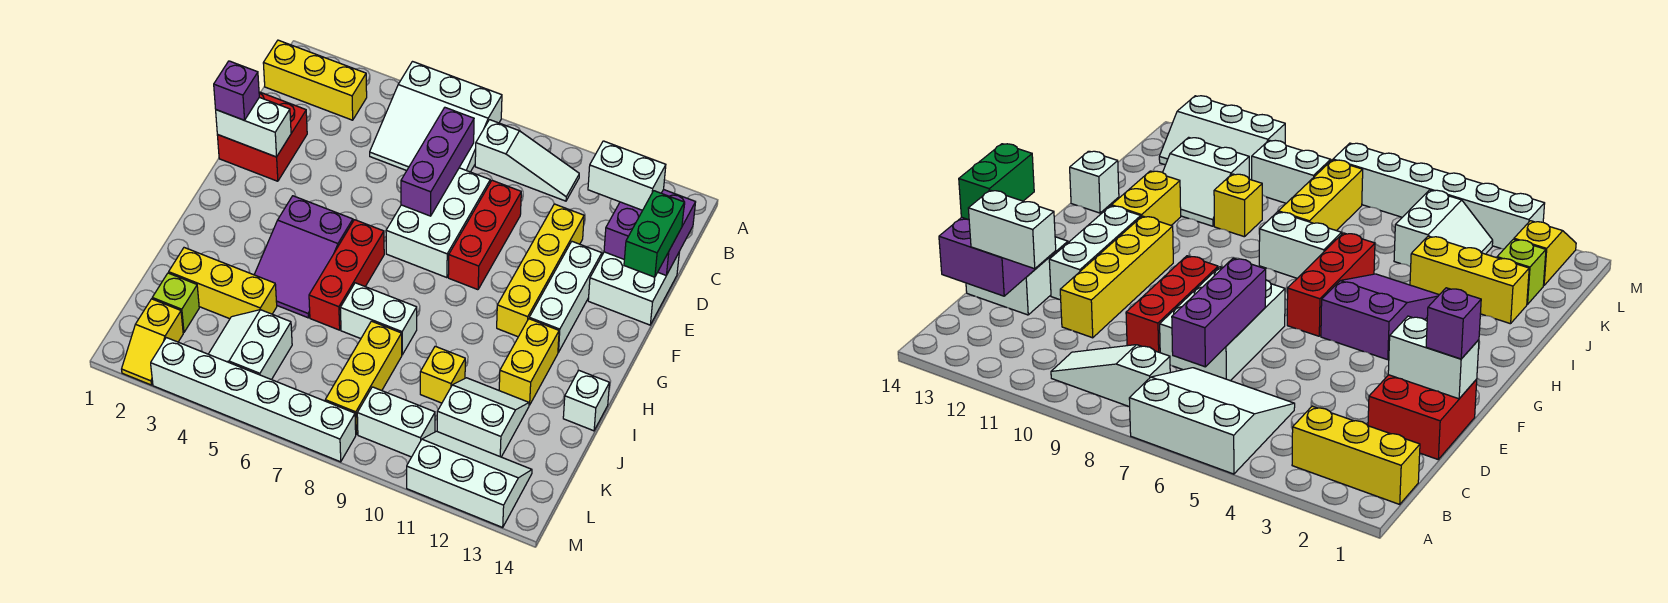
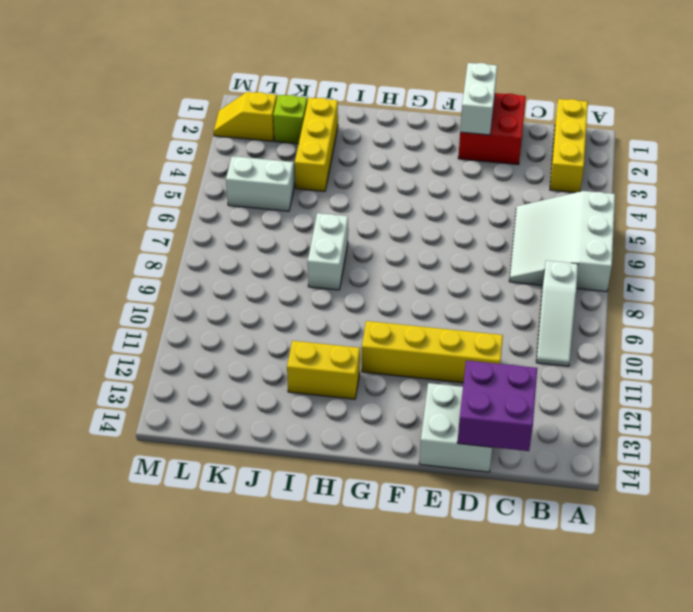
none -> white 2x3 brick [386,168,490,278]
none -> red 1x3 brick [448,180,521,290]
none -> white 1x3 brick [529,242,602,352]
none -> purple 2x3 slope [254,196,353,318]

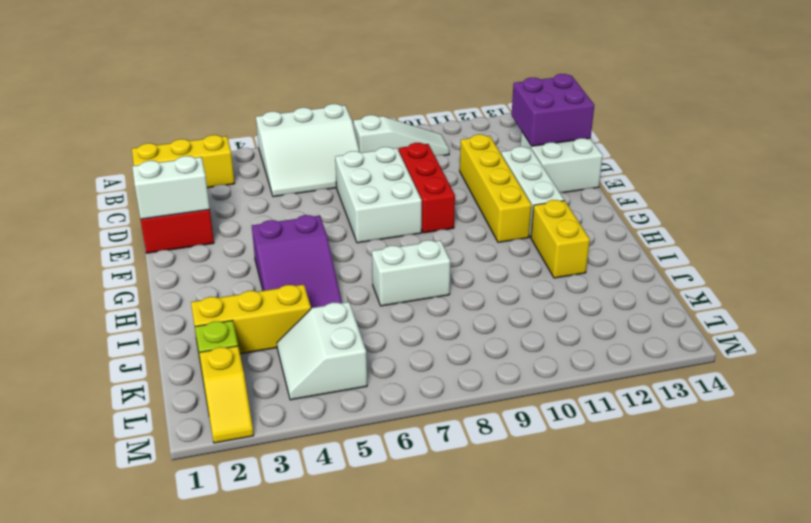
none -> red 1x3 brick [309,220,384,330]
none -> white 1x1 brick [563,370,609,431]
none -> yellow 1x3 brick [325,321,402,434]
none -> yellow 1x1 brick [420,346,465,403]

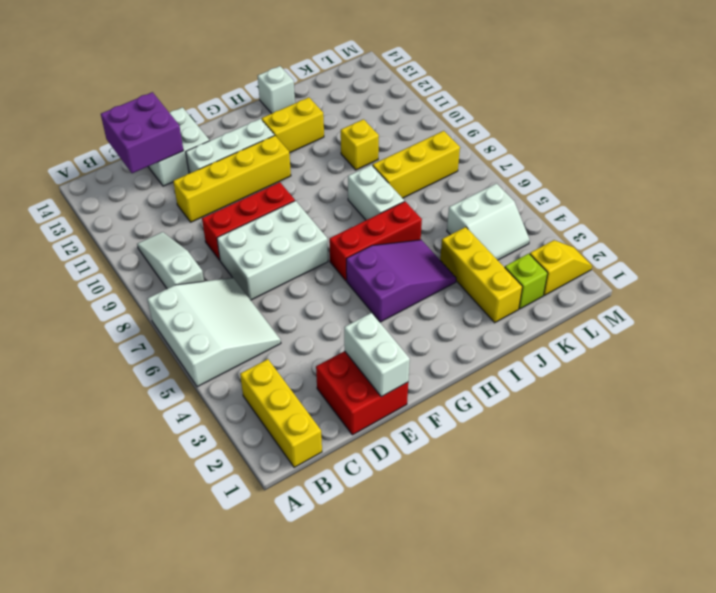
none -> white 2x2 slope [437,378,529,457]
none -> white 1x2 brick [357,387,435,457]
none -> white 2x3 slope [407,431,532,527]
none -> white 1x6 brick [151,338,356,462]

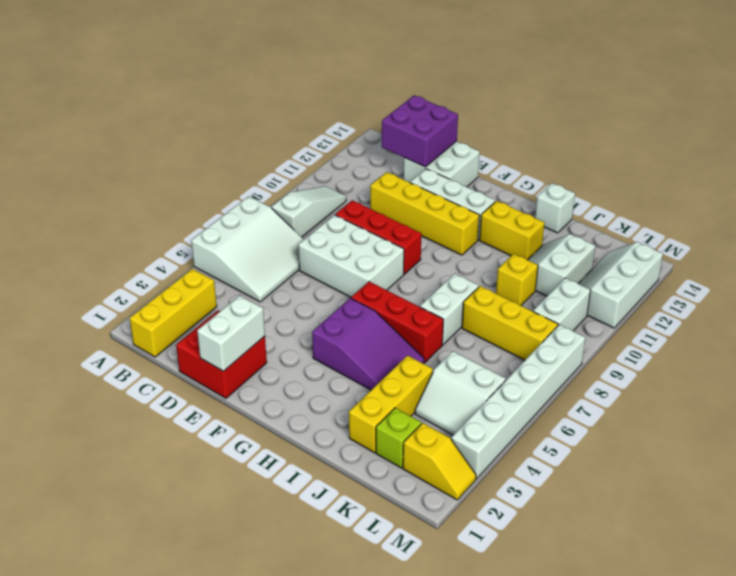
none -> purple 1x3 brick [401,108,474,216]
none -> white 1x2 brick [588,141,666,210]
none -> green 1x2 brick [624,191,684,277]
none -> purple 1x1 brick [214,61,259,120]

